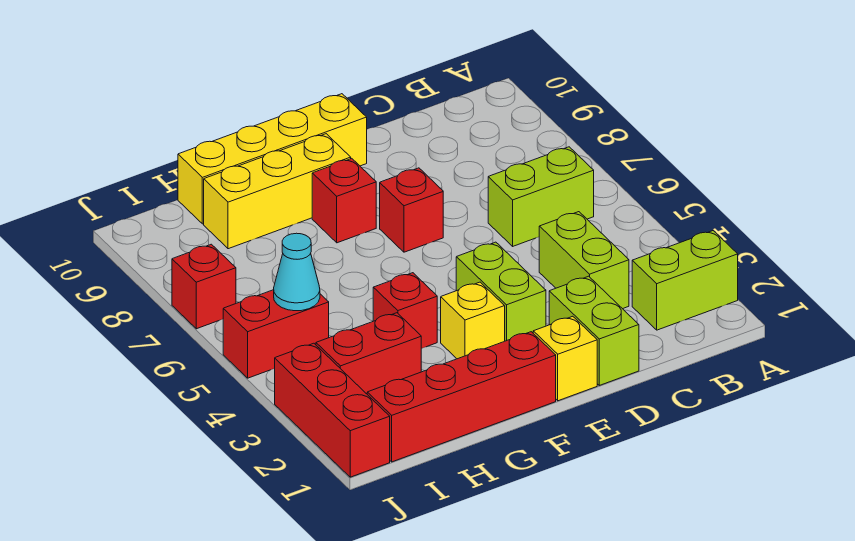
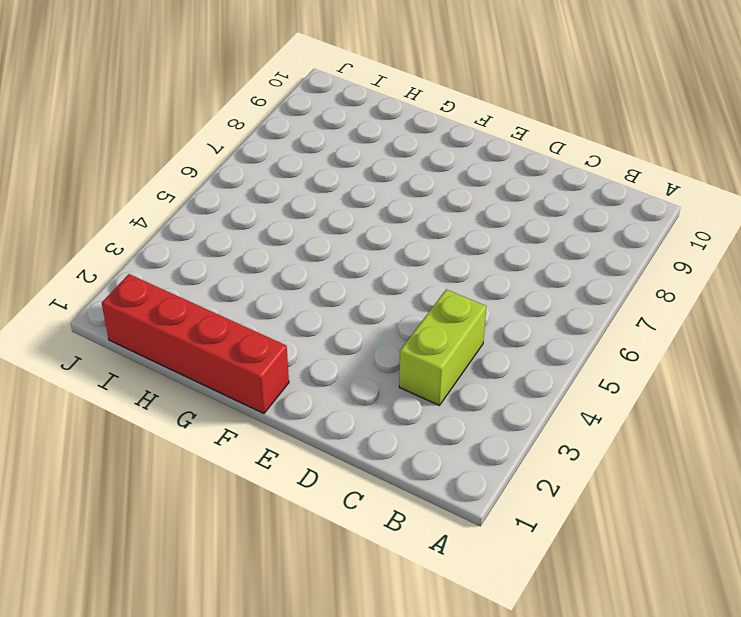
none -> lime 1x2 brick [632,231,738,330]
none -> lime 1x2 brick [488,147,594,246]
none -> lime 1x2 brick [549,276,639,385]

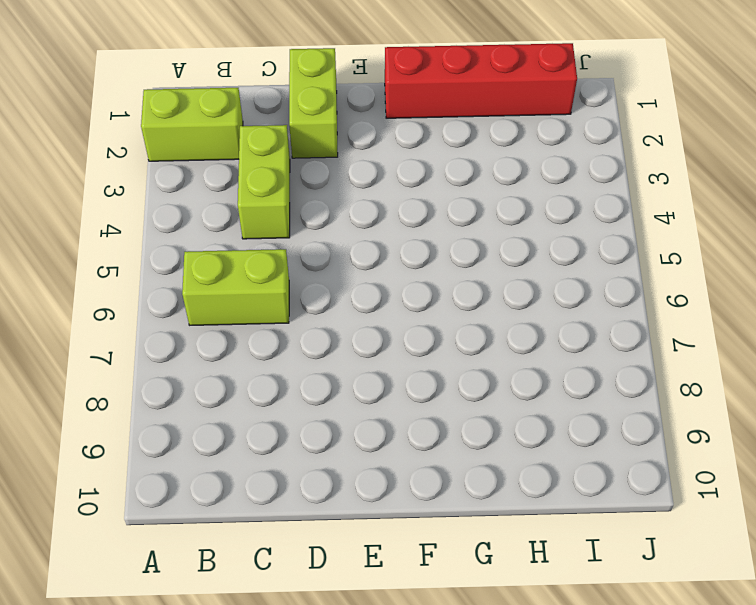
none -> yellow 1x1 brick [533,316,597,401]
none -> lime 1x2 brick [456,242,546,341]
none -> red 1x1 brick [380,168,443,252]

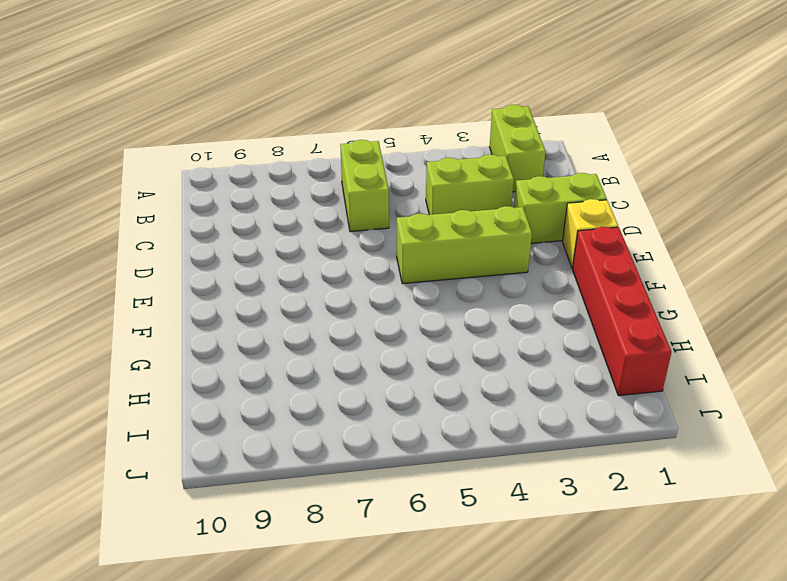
lime 1x3 brick [397,206,532,284] -> lime 1x2 brick [456,242,546,341]
none -> red 1x1 brick [380,168,443,252]
none -> yellow 1x4 brick [178,94,367,224]
none -> yellow 1x1 brick [441,282,505,359]

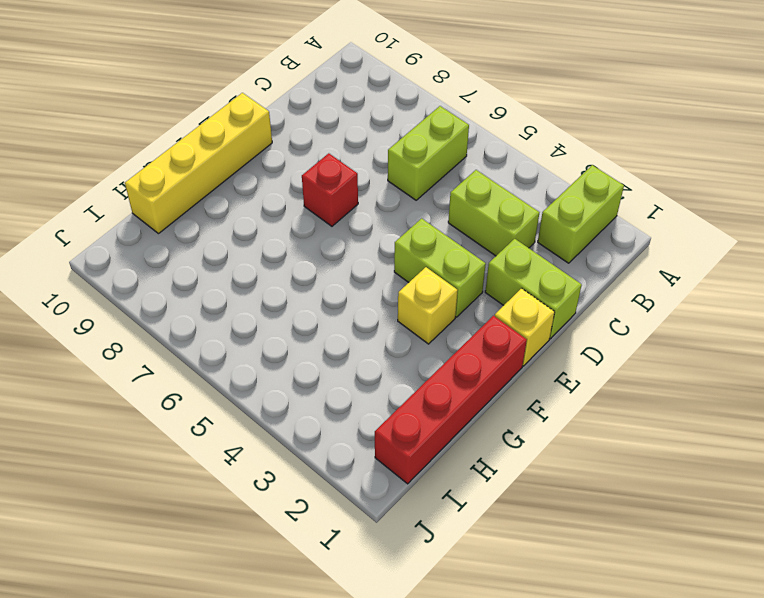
none -> red 1x1 brick [312,158,376,243]
none -> yellow 1x3 brick [204,134,351,249]
none -> red 1x1 brick [373,273,437,349]

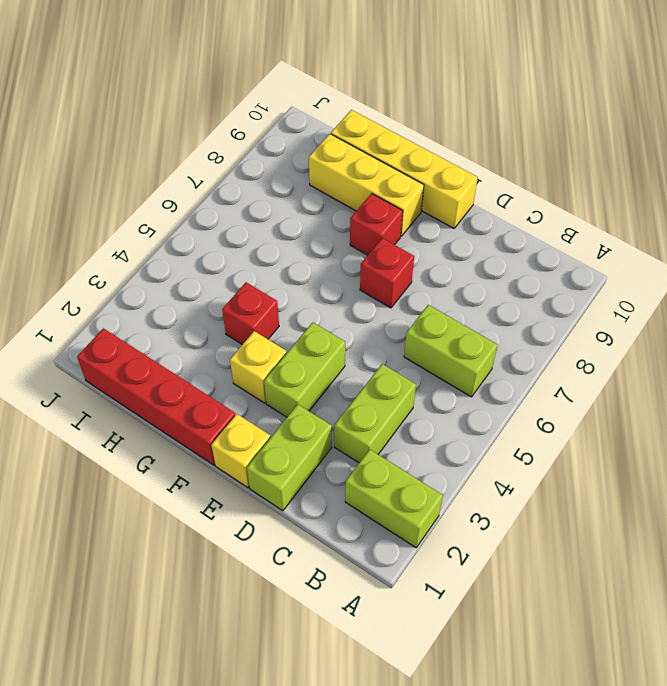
none -> red 1x2 brick [316,313,421,394]
none -> red 1x2 brick [223,290,329,378]
none -> red 1x3 brick [275,343,390,477]

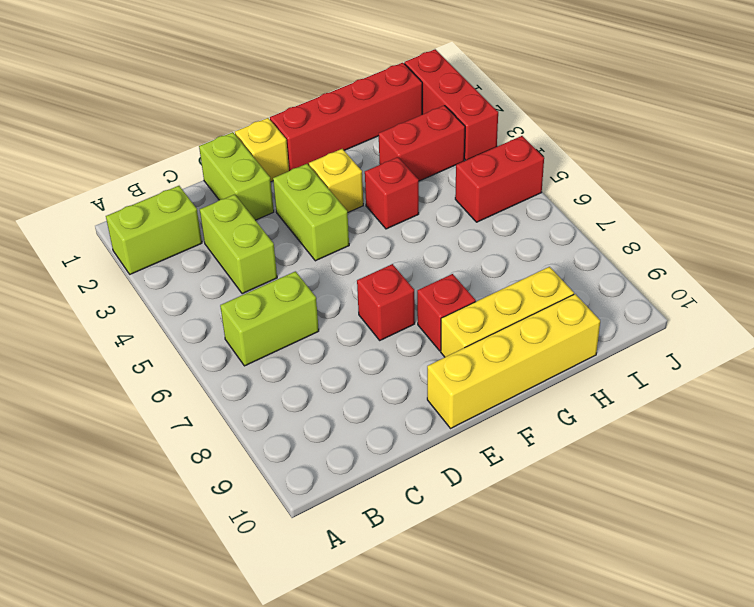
none -> red 1x1 brick [172,244,236,329]
none -> cyan 1x1 cone [274,233,320,311]

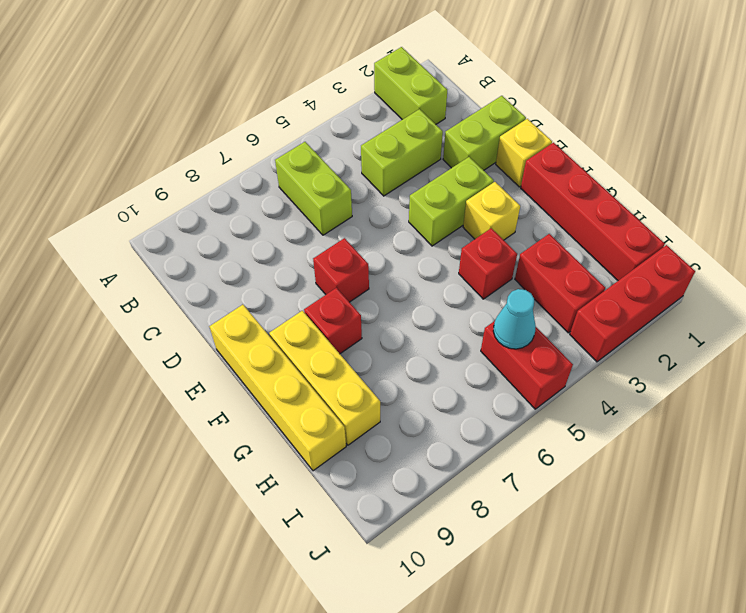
none -> red 1x1 brick [172,244,236,329]

